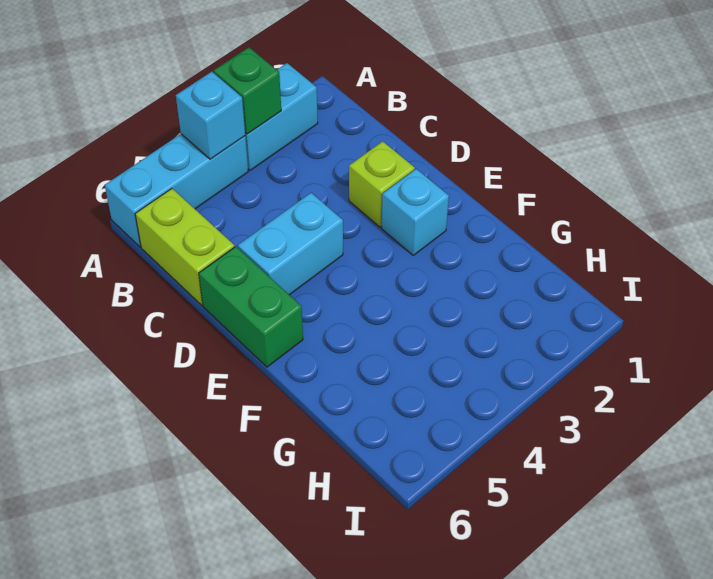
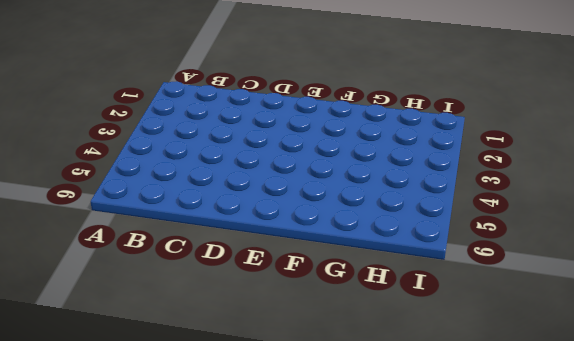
none -> cyan 1x2 brick [245,63,318,170]
none -> cyan 1x3 brick [105,134,248,247]

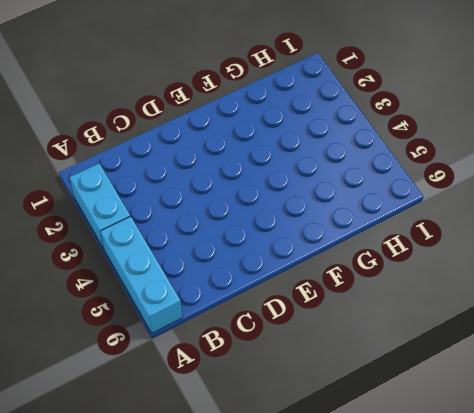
none -> lime 1x2 brick [135,189,234,305]
none -> lime 1x1 brick [349,141,415,227]

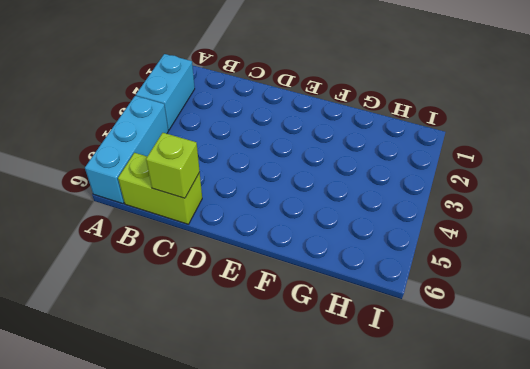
lime 1x1 brick [146,133,200,198] -> lime 1x1 brick moved to [349,141,415,227]
none -> cyan 1x2 brick [238,193,343,295]
none -> green 1x2 brick [199,247,303,367]

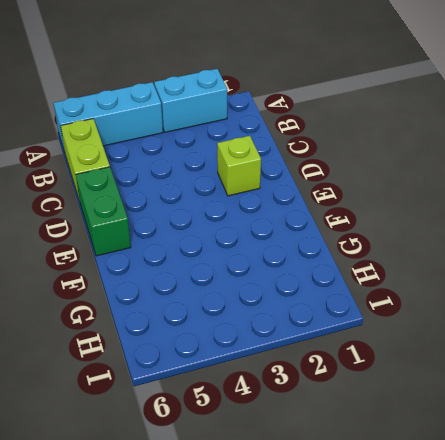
none -> cyan 1x2 brick [238,193,343,295]
none -> cyan 1x1 brick [382,169,449,255]

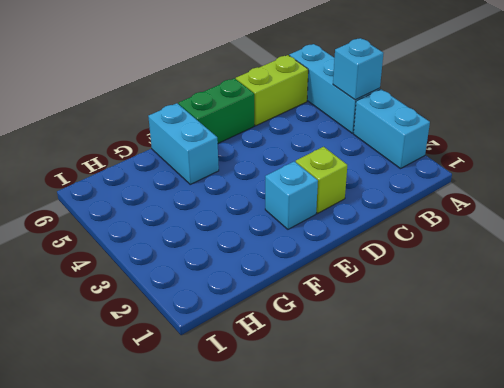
cyan 1x2 brick [148,103,219,184] -> cyan 1x2 brick moved to [238,193,343,295]
none -> green 1x1 brick [214,47,281,134]

